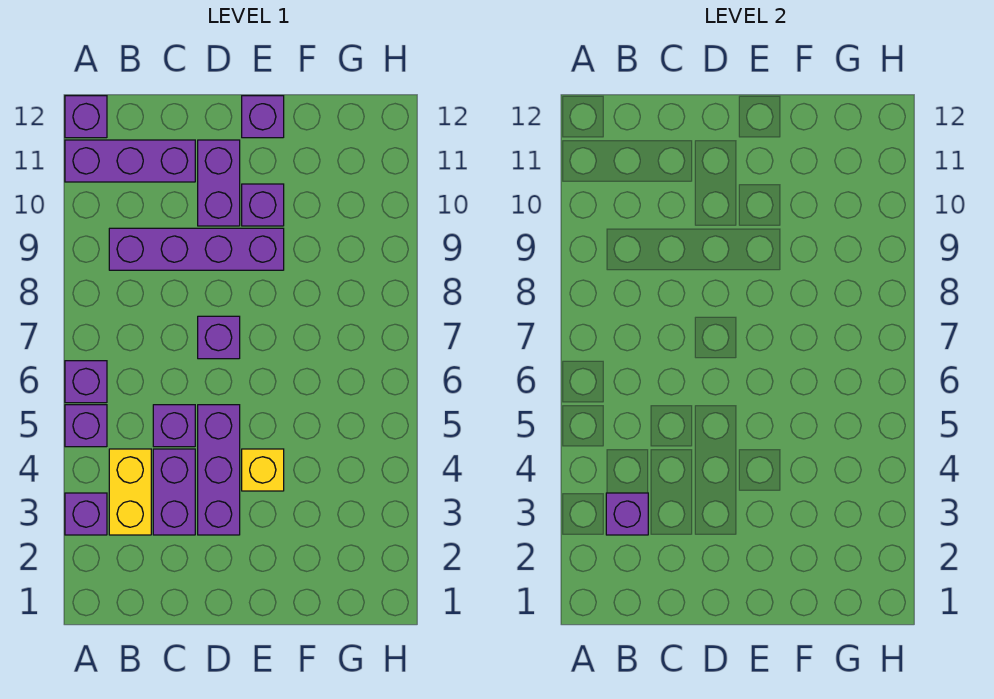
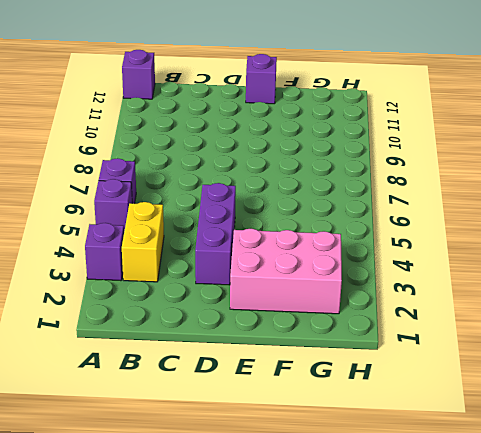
pink 2x3 brick [230,229,342,314] -> none
none -> purple 1x3 brick [65,140,195,182]
none -> purple 1x4 brick [109,228,284,270]
none -> purple 1x2 brick [153,449,195,535]

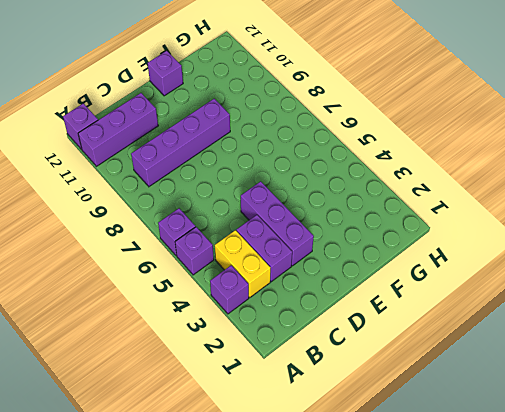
none -> purple 1x1 brick [153,405,195,447]
none -> purple 1x1 brick [198,316,240,359]
none -> purple 1x2 brick [198,140,240,226]

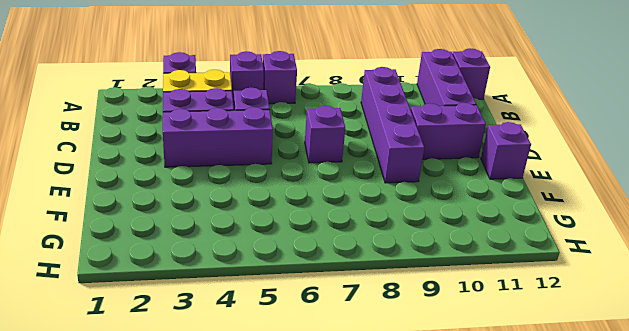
none -> yellow 1x1 brick [242,449,284,491]
none -> purple 1x1 brick [242,184,284,226]
none -> purple 1x1 brick [606,493,648,535]

